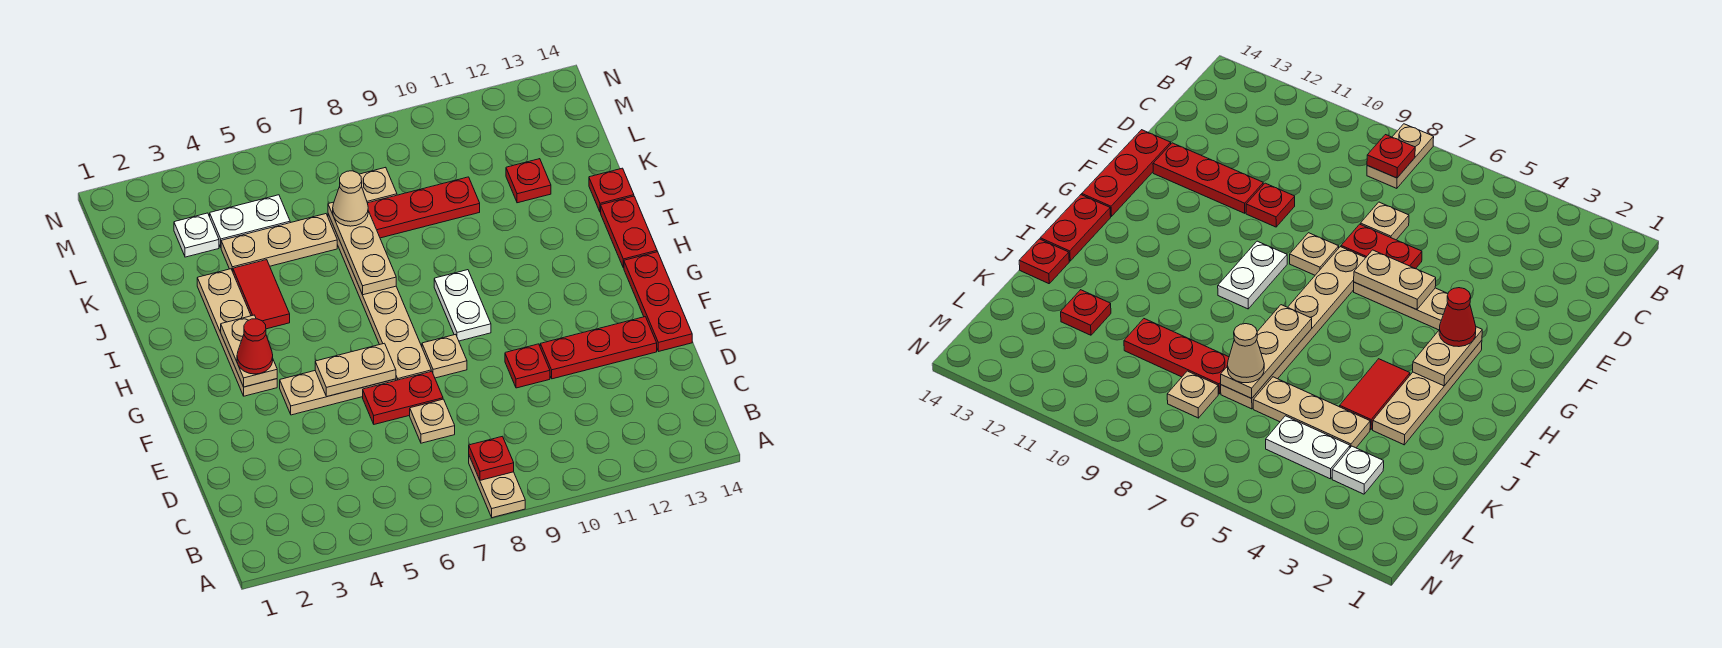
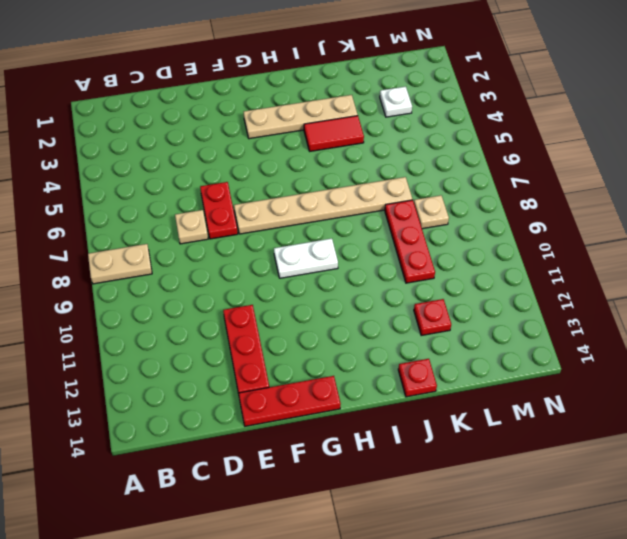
none -> red 1x1 plate [505,344,550,388]
none -> tan 1x3 plate [280,371,396,415]
none -> tan 1x1 plate [422,334,467,378]

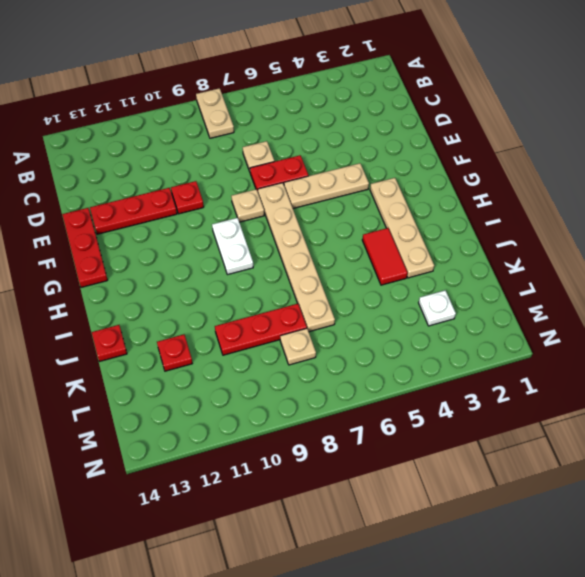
none -> red 1x2 plate [601,196,657,268]
none -> tan 1x3 plate [221,214,337,272]
none -> white 1x2 plate [210,195,290,247]

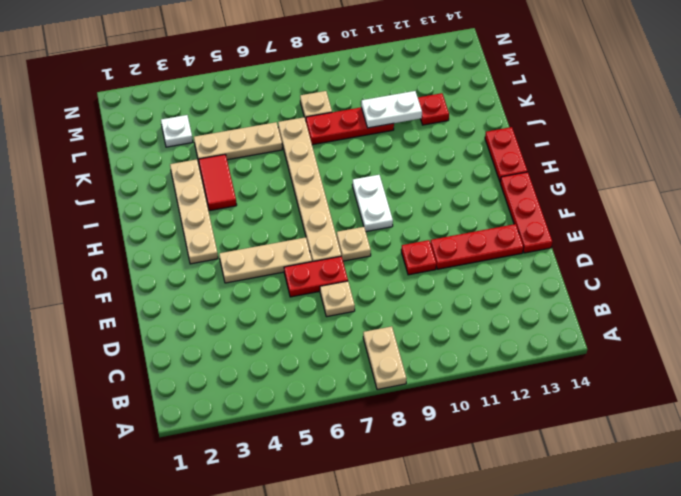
white 1x2 plate [361,91,422,128] -> white 1x2 plate moved to [210,195,290,247]
none -> red 1x1 plate [589,168,634,212]
none -> red 1x1 plate [469,436,514,480]
none -> tan 1x2 plate [315,343,396,397]

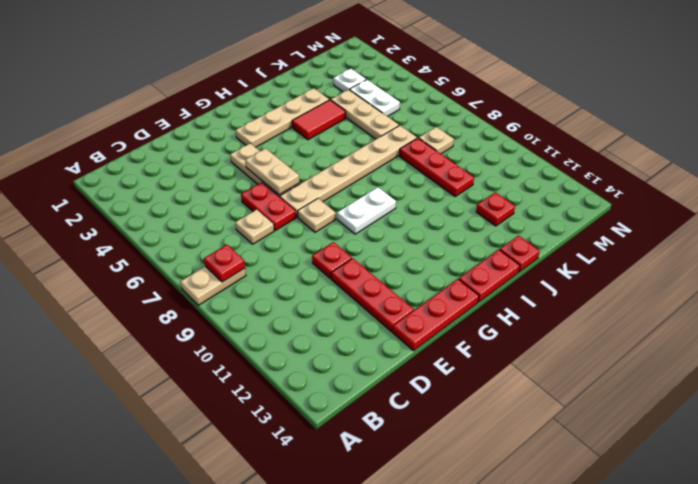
none -> tan 1x2 plate [221,315,277,387]
none -> tan 1x3 plate [328,202,396,295]
none -> red 1x1 cone [237,319,273,374]

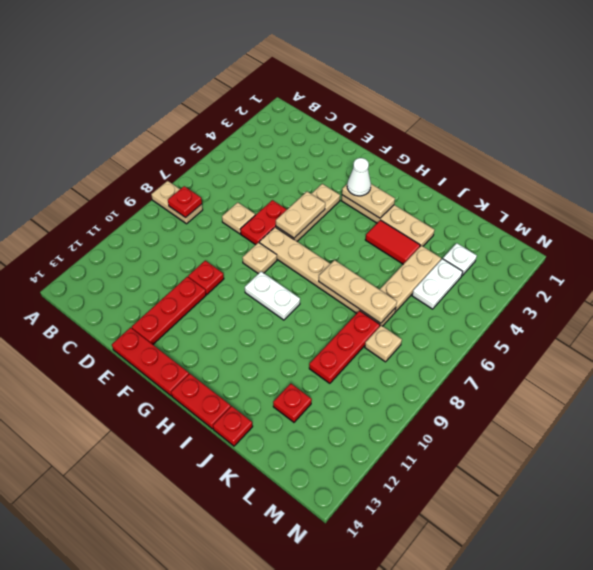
white 1x1 cone [347,158,371,196] -> red 1x1 cone [237,319,273,374]
none -> tan 1x1 cone [333,171,368,226]

